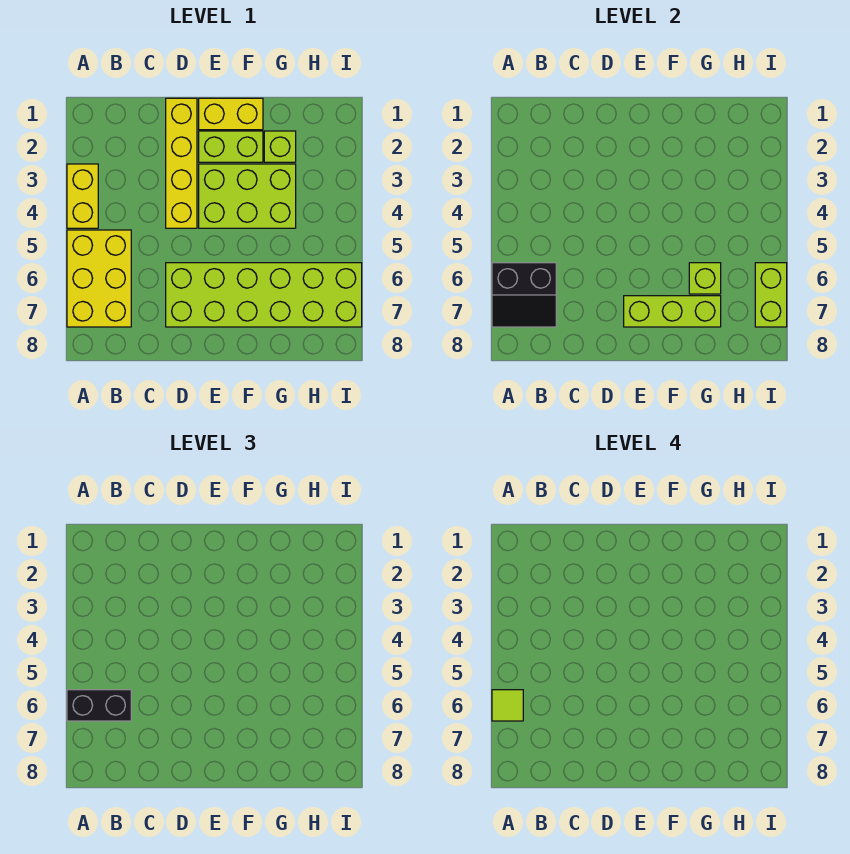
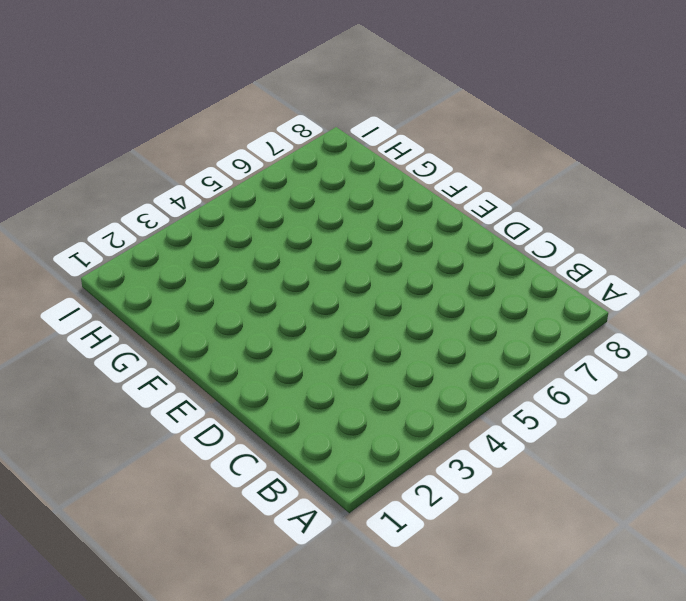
none -> yellow 1x2 brick [67,164,98,228]
none -> yellow 2x3 brick [67,230,131,327]
none -> yellow 1x4 brick [166,98,197,228]

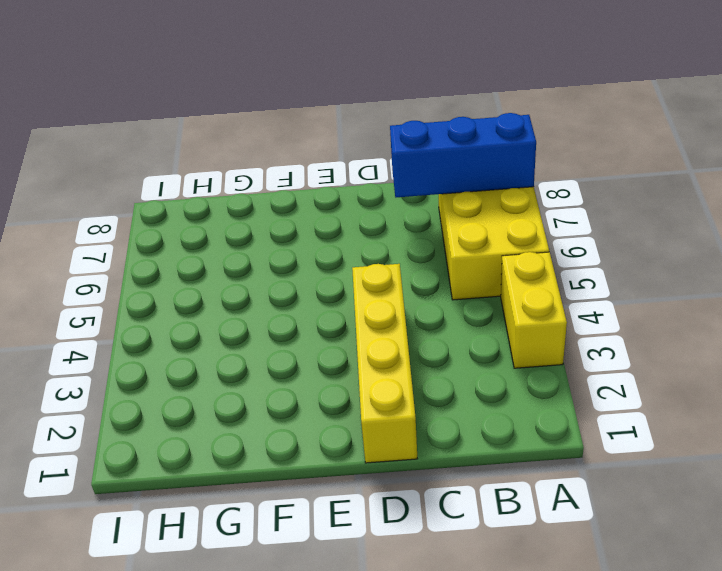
blue 1x3 brick [390,113,536,197] -> black 2x2 slope [492,263,556,327]
none -> lime 2x6 brick [166,263,362,327]
none -> yellow 1x2 brick [199,98,263,130]
none -> lime 1x2 brick [199,131,263,162]

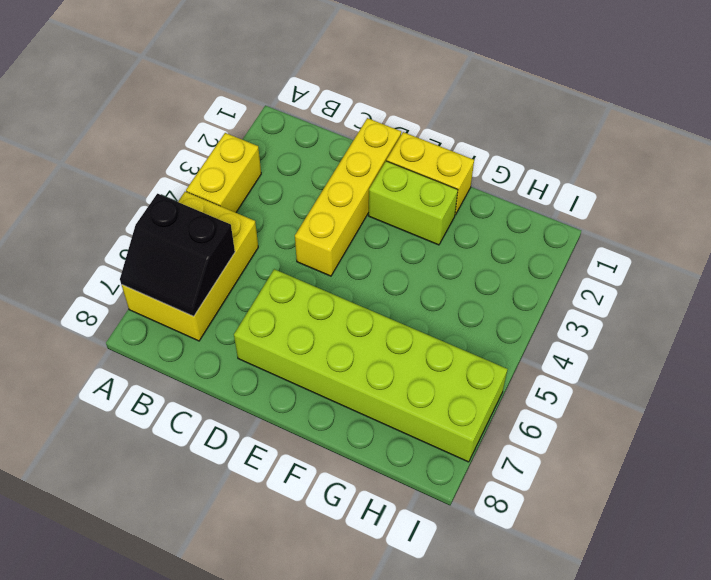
none -> lime 2x3 brick [199,164,296,228]
none -> lime 1x1 brick [264,131,296,162]
none -> lime 1x3 brick [624,296,721,327]

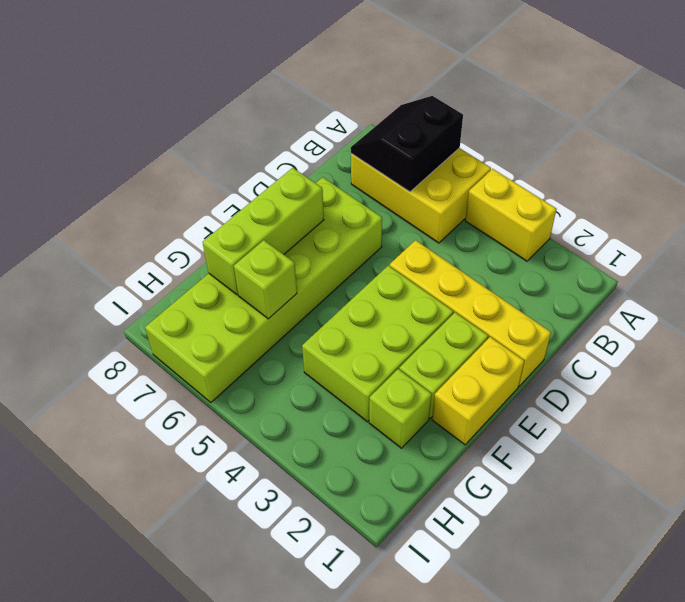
none -> lime 1x2 brick [755,263,787,327]
none -> black 1x2 brick [67,690,131,721]
none -> lime 1x1 tile [492,690,523,721]

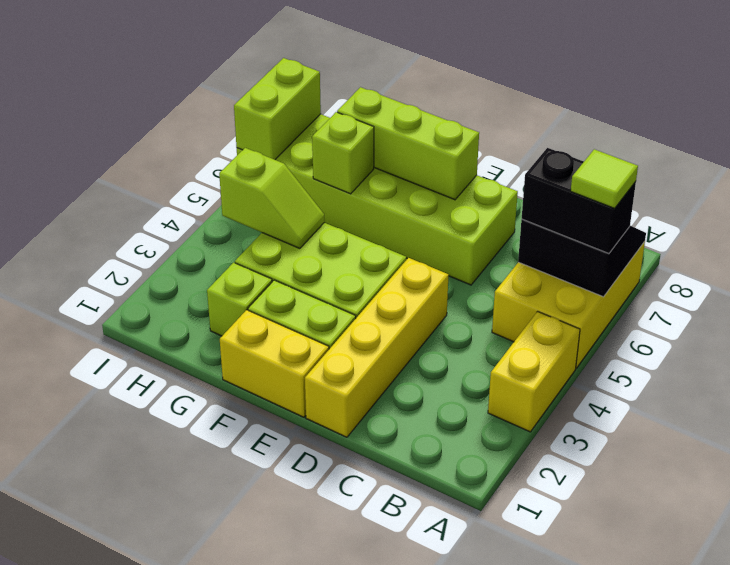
lime 1x2 slope [219,148,325,248] -> none

